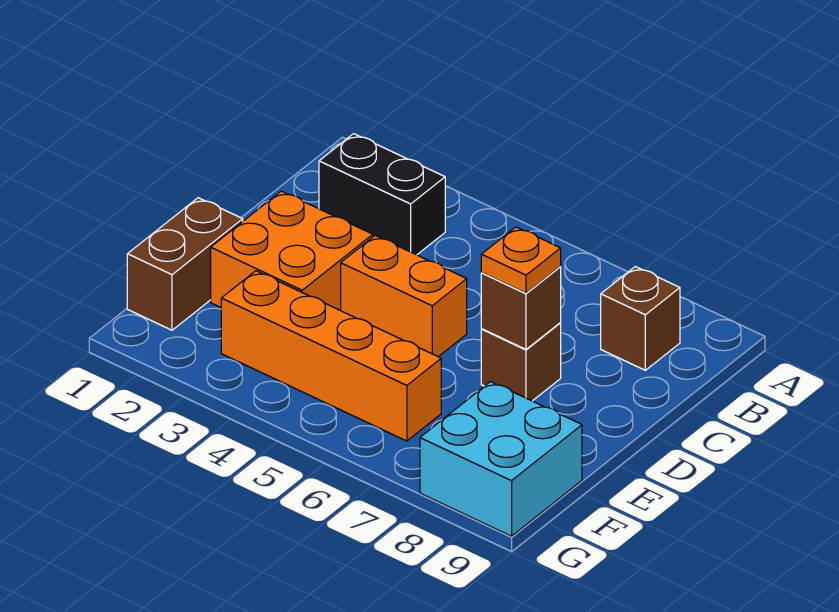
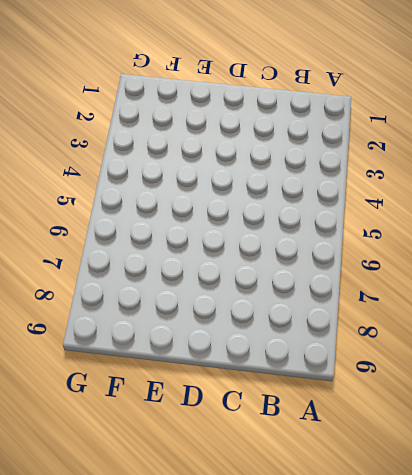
none -> black 1x2 brick [319,134,445,255]
none -> brown 1x1 brick [601,267,680,370]

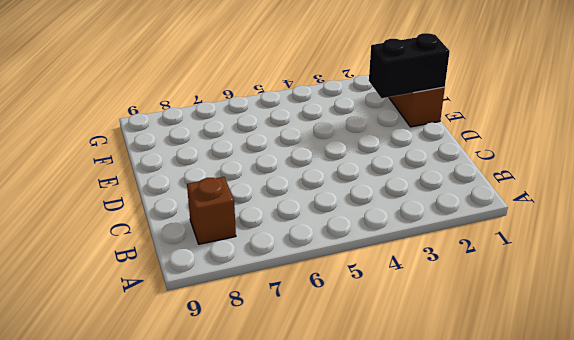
black 1x2 brick [369,33,450,98] -> black 1x2 brick moved to [319,134,445,255]
none -> orange 2x2 brick [211,191,373,310]
none -> orange 1x2 brick [341,236,467,357]

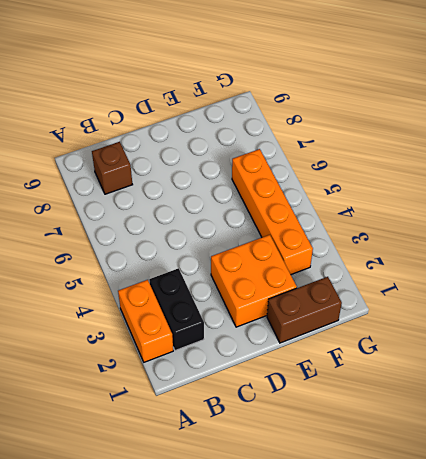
orange 1x2 brick [118,280,173,362] -> orange 1x2 brick moved to [341,236,467,357]
none -> brown 1x1 brick [481,323,561,401]
none -> cyan 2x2 brick [420,382,582,536]

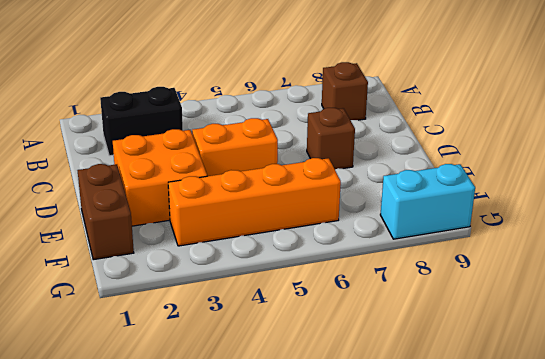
cyan 1x2 brick [380,164,475,239] -> cyan 2x2 brick [420,382,582,536]
none -> brown 1x1 brick [481,267,561,349]
none -> orange 1x1 plate [481,227,561,293]

